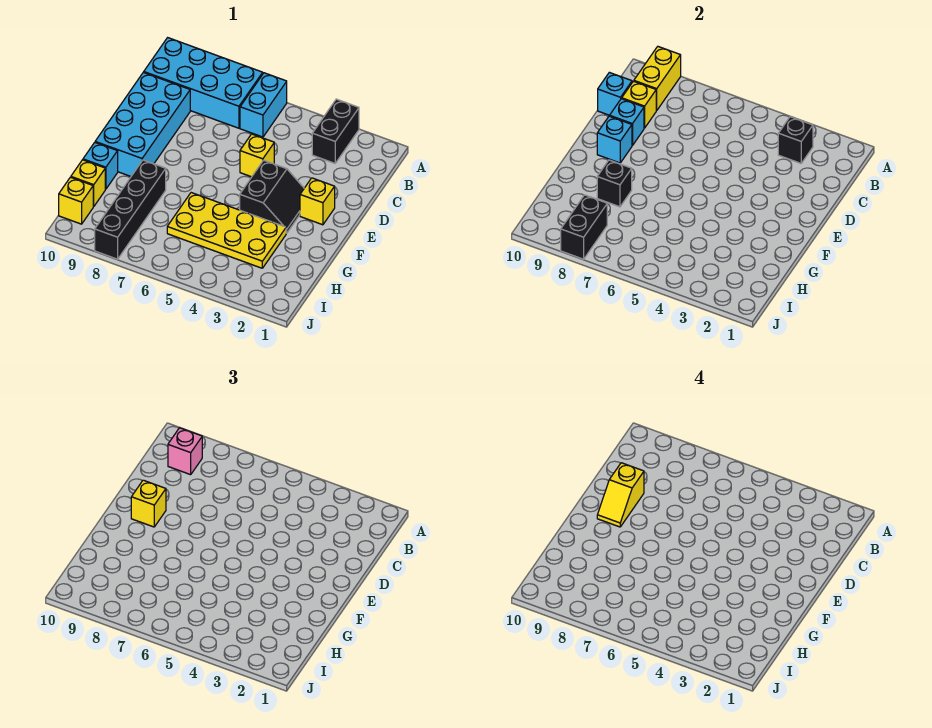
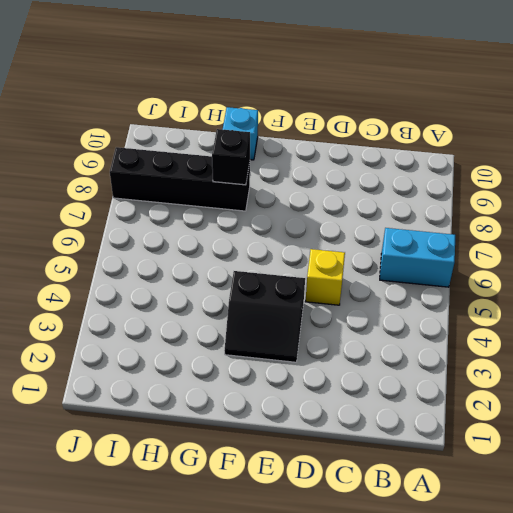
none -> black 1x2 brick [312,99,359,163]
none -> cyan 2x4 brick [144,38,263,128]
none -> cyan 2x4 brick [95,72,190,176]

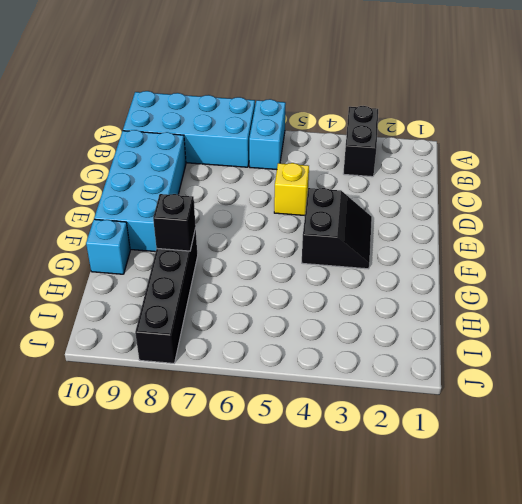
none -> yellow 1x1 brick [300,178,335,225]
none -> yellow 2x4 plate [167,193,287,268]
none -> yellow 1x1 brick [71,160,105,206]

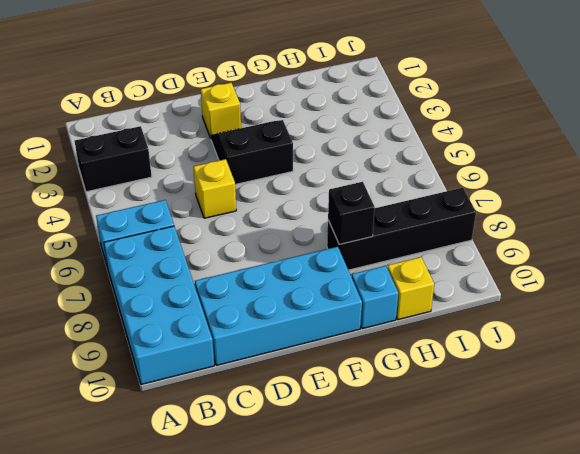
none -> yellow 2x4 plate [167,193,287,268]
none -> yellow 1x1 brick [59,177,94,224]
none -> yellow 1x2 brick [634,47,681,110]

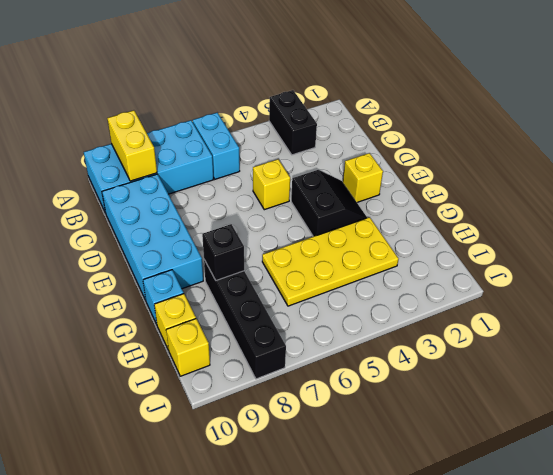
none -> black 1x1 brick [778,117,813,163]
none -> yellow 1x1 brick [622,81,657,128]
none -> cyan 1x1 brick [598,72,632,115]

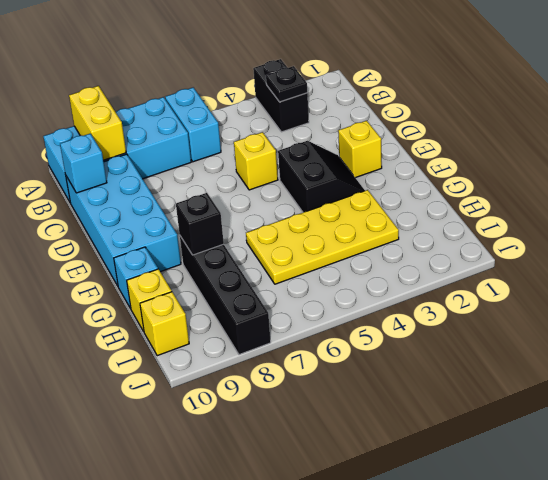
black 1x1 plate [266,66,307,102] -> black 1x1 brick [778,117,813,163]
none -> yellow 1x1 brick [622,81,657,128]
none -> cyan 1x1 brick [610,99,644,146]
none -> cyan 1x1 brick [597,116,632,163]

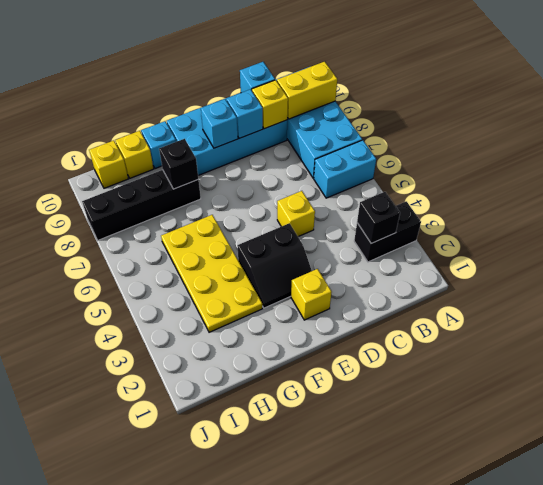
none -> black 1x2 brick [561,195,607,259]
none -> pink 1x1 brick [168,428,202,475]
none -> yellow 1x1 brick [131,480,166,527]

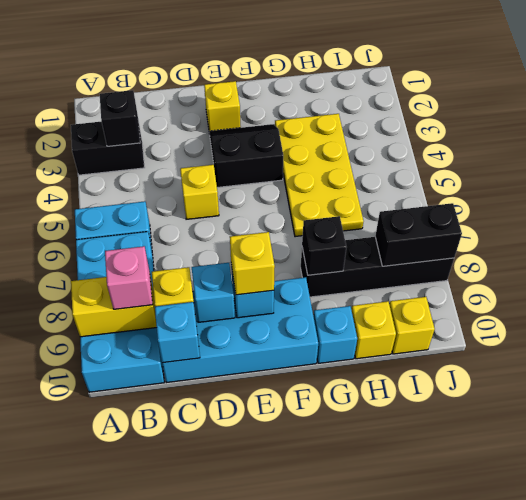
none -> yellow 1x2 slope [597,463,644,527]

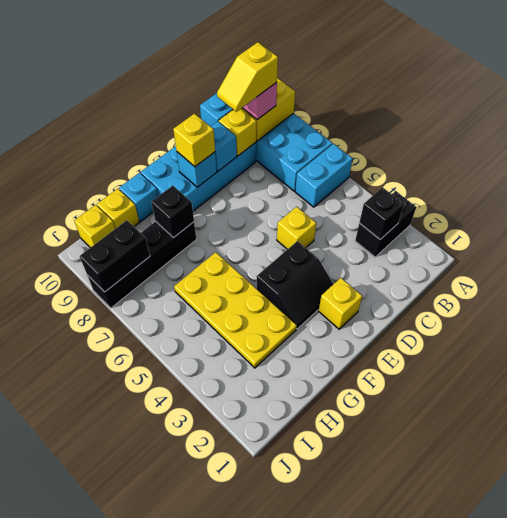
yellow 1x2 slope [217,42,278,112] -> yellow 1x2 slope moved to [597,463,644,527]

